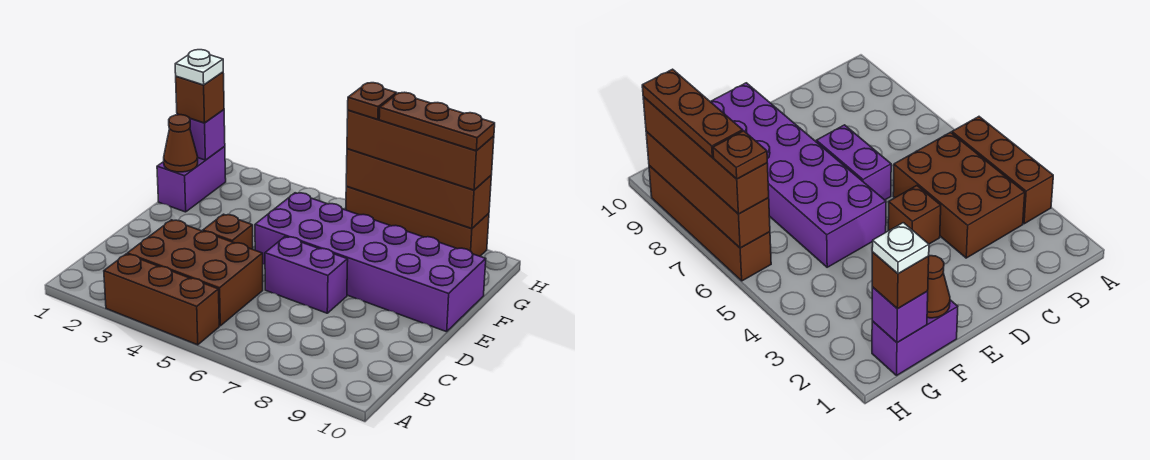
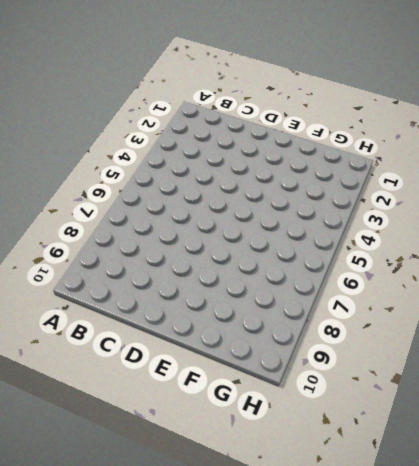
none -> brown 1x3 brick [104,254,219,345]
none -> brown 2x3 brick [127,220,263,326]
none -> brown 1x1 brick [203,214,253,249]

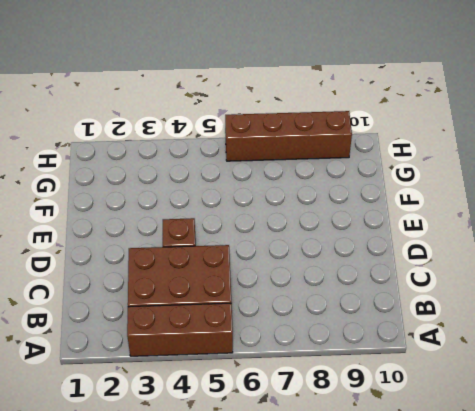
none -> purple 1x2 brick [265,236,348,313]
none -> purple 2x6 brick [255,193,486,332]
none -> purple 1x2 brick [157,146,226,212]

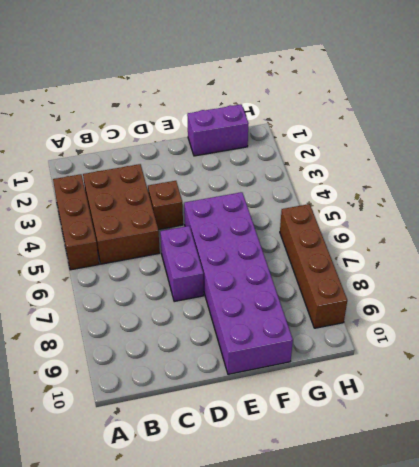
none -> brown 1x1 cone [164,115,198,172]
none -> purple 1x1 brick [177,110,225,160]
none -> brown 1x4 brick [346,149,491,229]

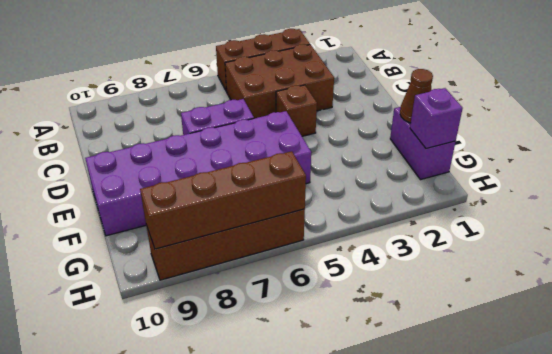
none -> brown 1x1 brick [176,72,224,123]
none -> brown 1x4 brick [347,110,494,190]
none -> white 1x1 plate [175,50,223,85]

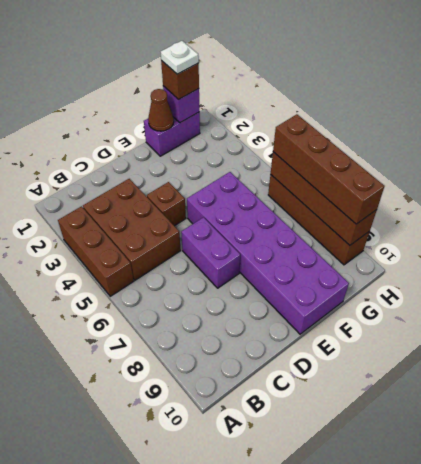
none -> brown 1x1 plate [348,83,397,120]
none -> brown 1x3 plate [379,92,495,151]

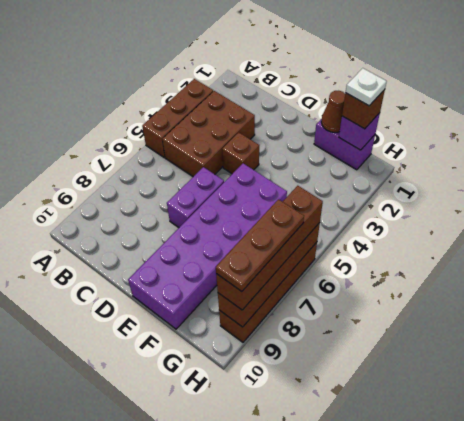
none -> brown 1x1 plate [348,83,397,120]

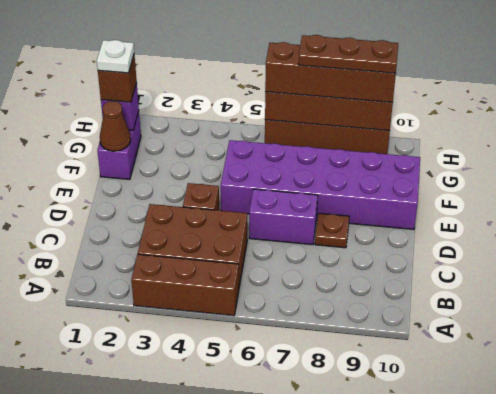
brown 1x1 plate [315,213,349,248] -> brown 1x1 plate moved to [348,83,397,120]

